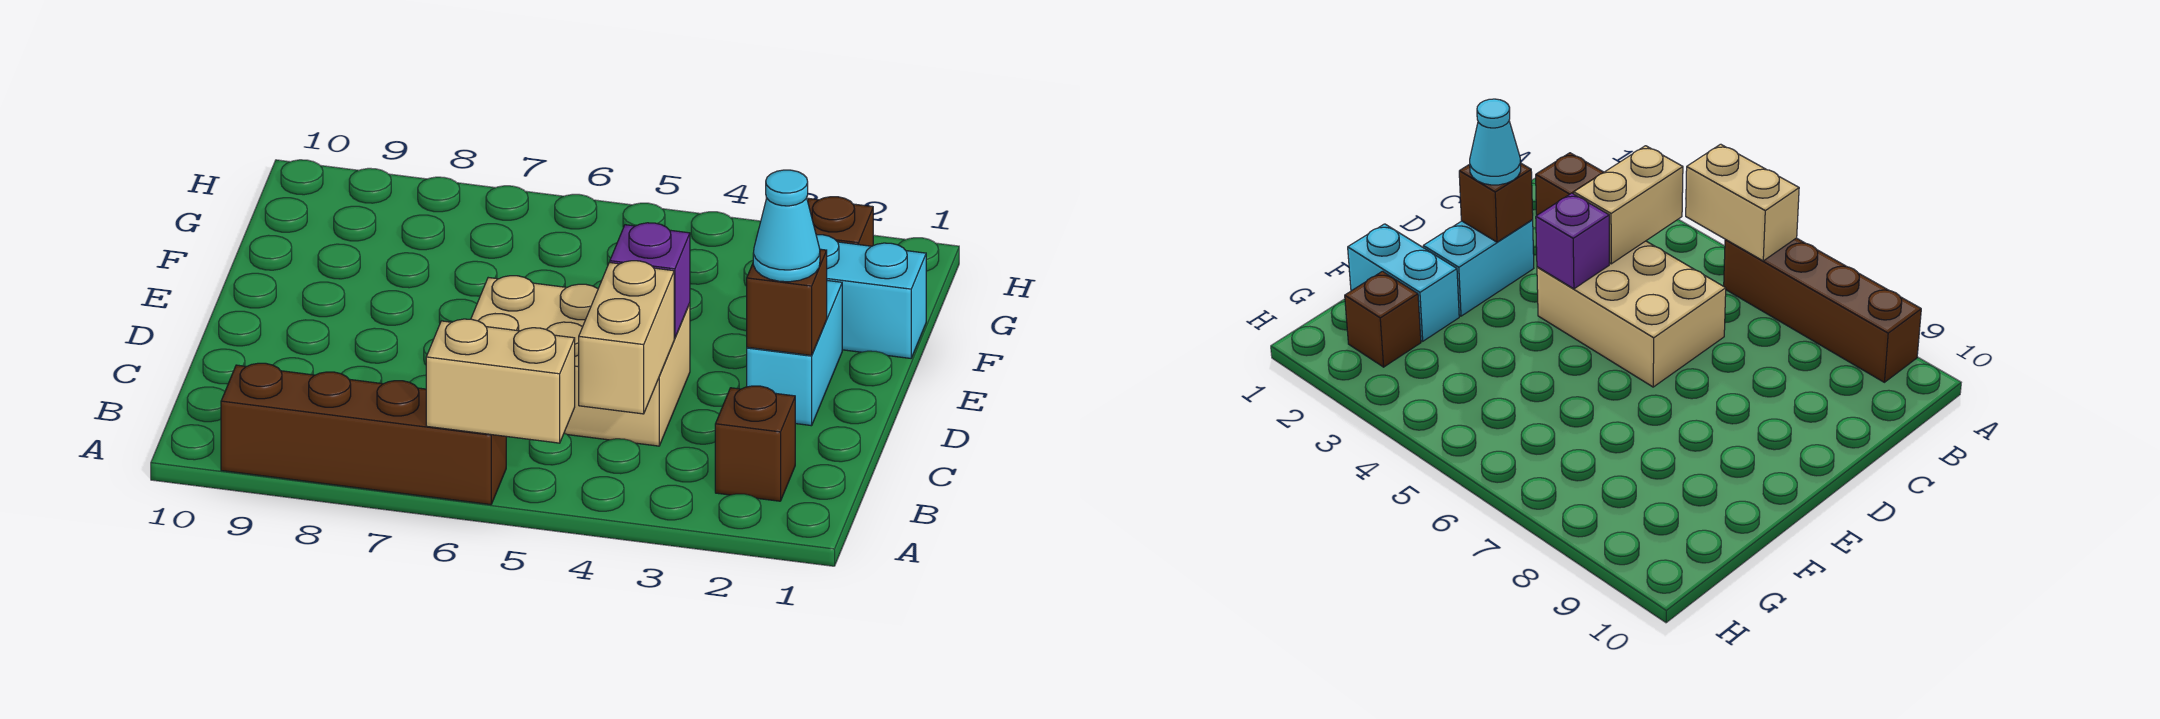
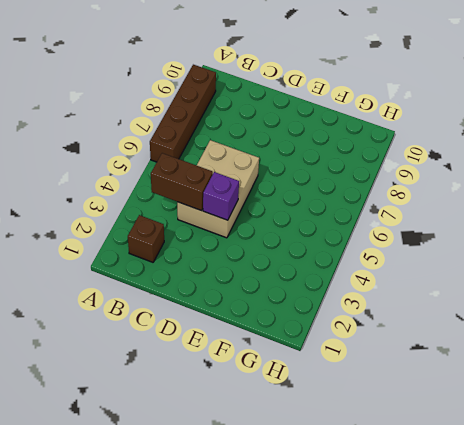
brown 1x2 brick [151,153,213,211] -> tan 1x2 brick [579,261,674,414]
none -> cyan 1x2 brick [747,281,842,426]
none -> cyan 1x2 brick [816,235,926,358]

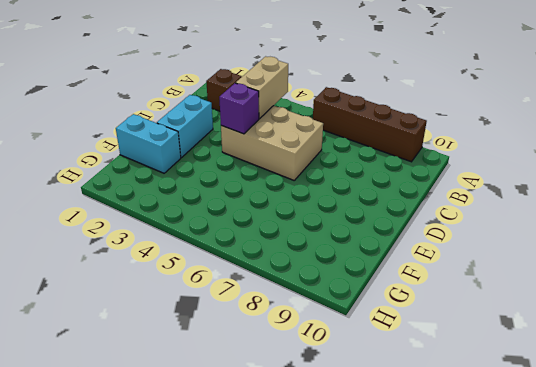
none -> brown 1x1 brick [808,197,873,246]
none -> tan 1x2 brick [426,319,575,443]

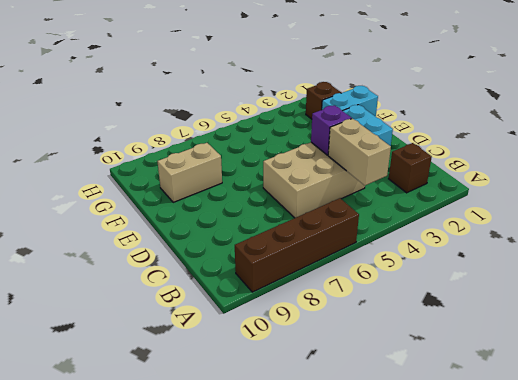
tan 1x2 brick [157,143,222,202] -> tan 1x2 brick moved to [426,319,575,443]
none -> brown 1x1 brick [747,249,827,355]
none -> cyan 1x1 cone [753,170,820,282]

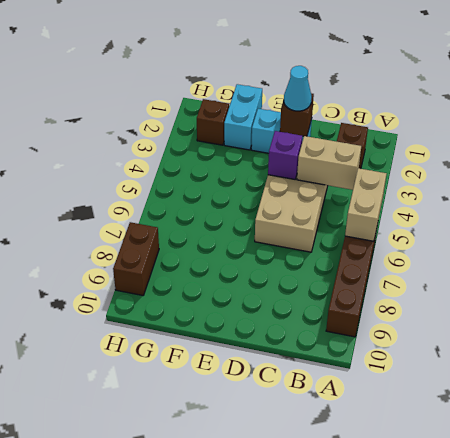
brown 1x2 brick [113,222,159,295] -> none

